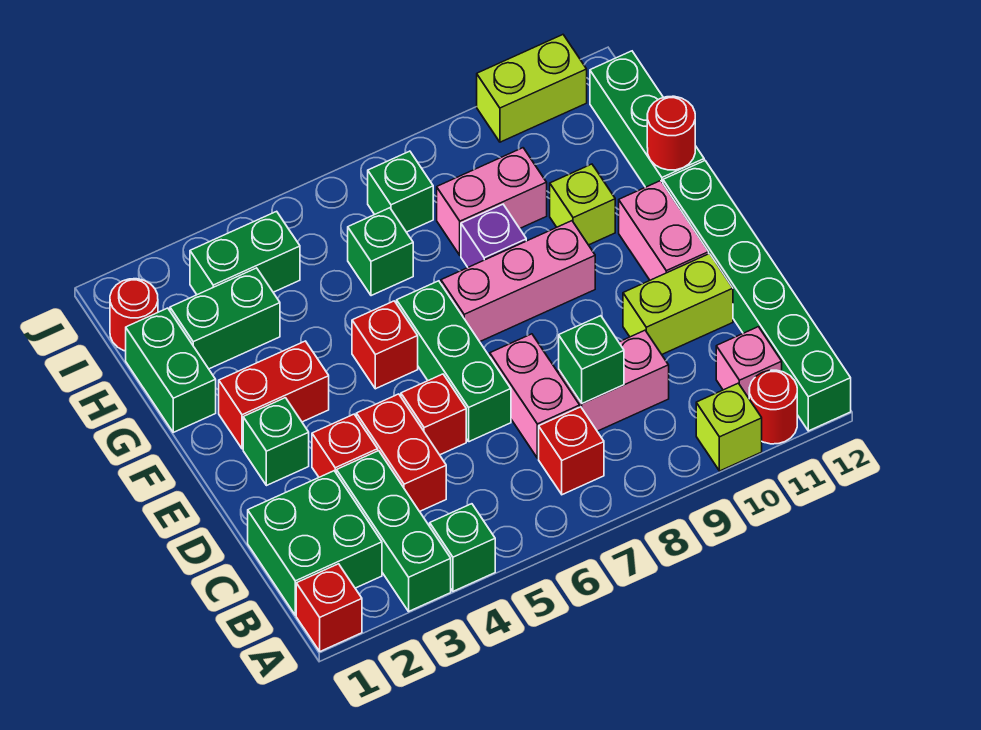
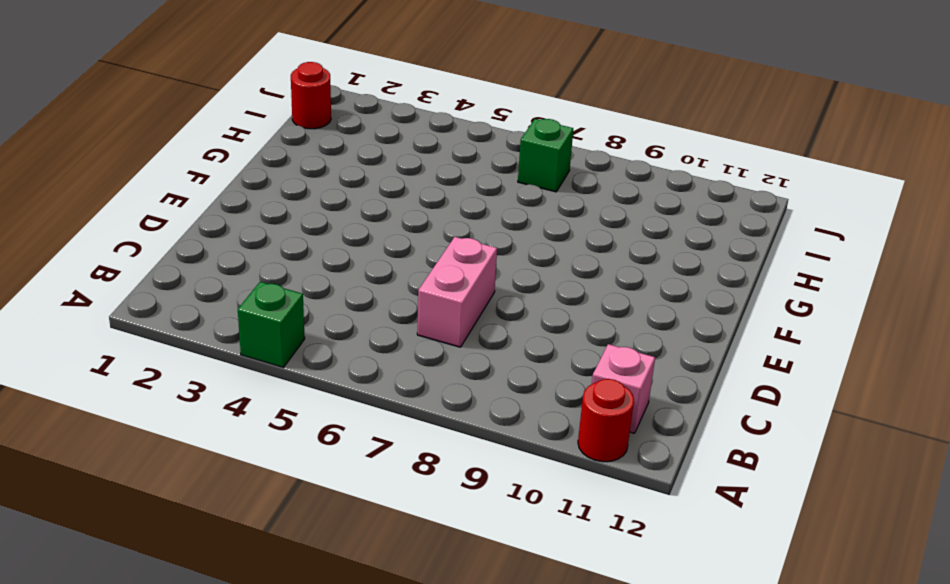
none -> red 1x1 brick [296,564,362,651]
none -> green 1x3 brick [336,451,451,611]
none -> lime 1x1 brick [696,383,762,471]
none -> green 1x6 brick [663,161,851,431]

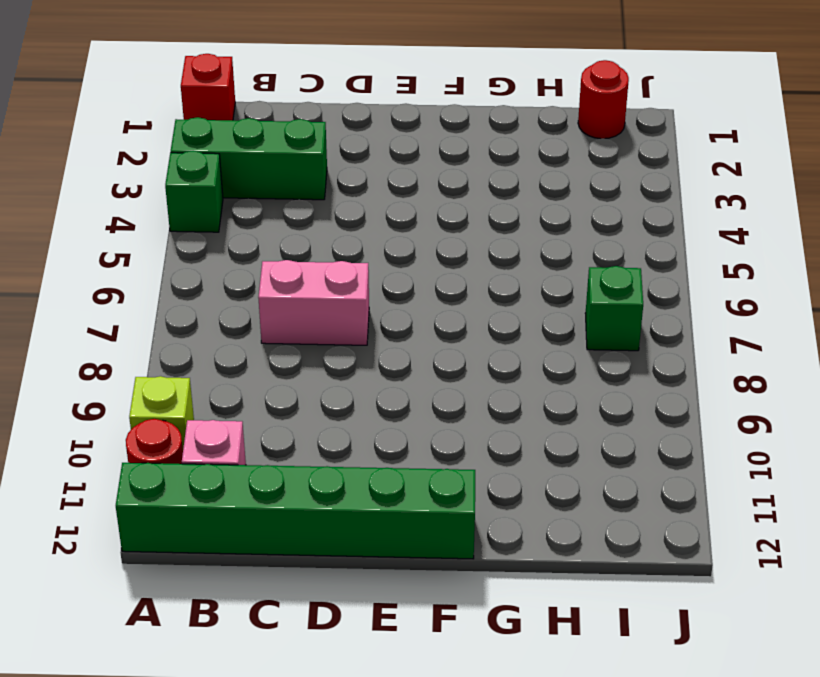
none -> green 2x2 brick [248,471,382,615]
none -> red 1x1 brick [539,407,604,495]
none -> red 1x2 brick [356,394,446,511]
none -> pink 1x2 brick [559,330,669,431]

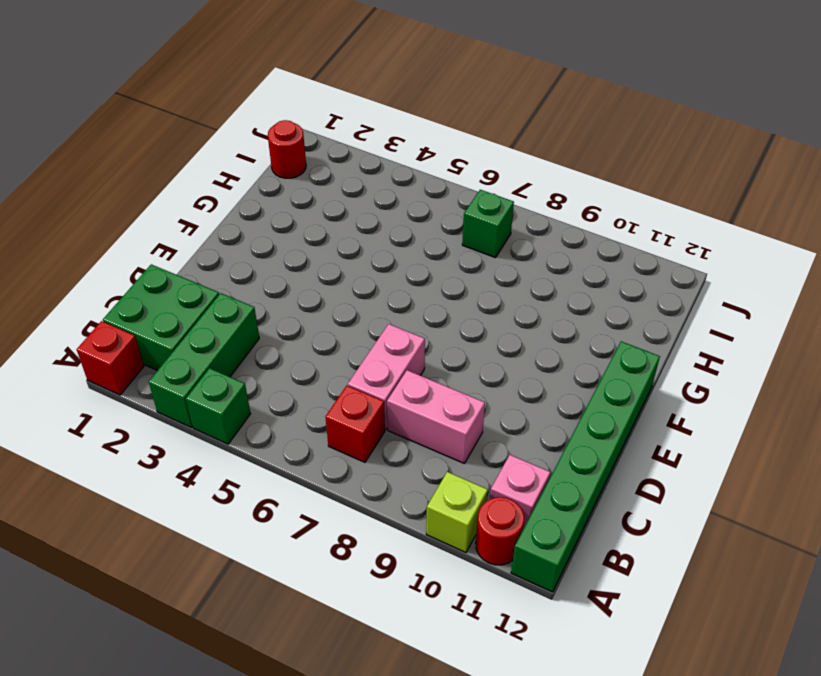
none -> red 1x2 brick [356,394,446,511]
none -> red 1x1 brick [312,414,378,477]
none -> red 1x1 brick [401,374,466,455]
none -> green 1x3 brick [397,281,511,442]

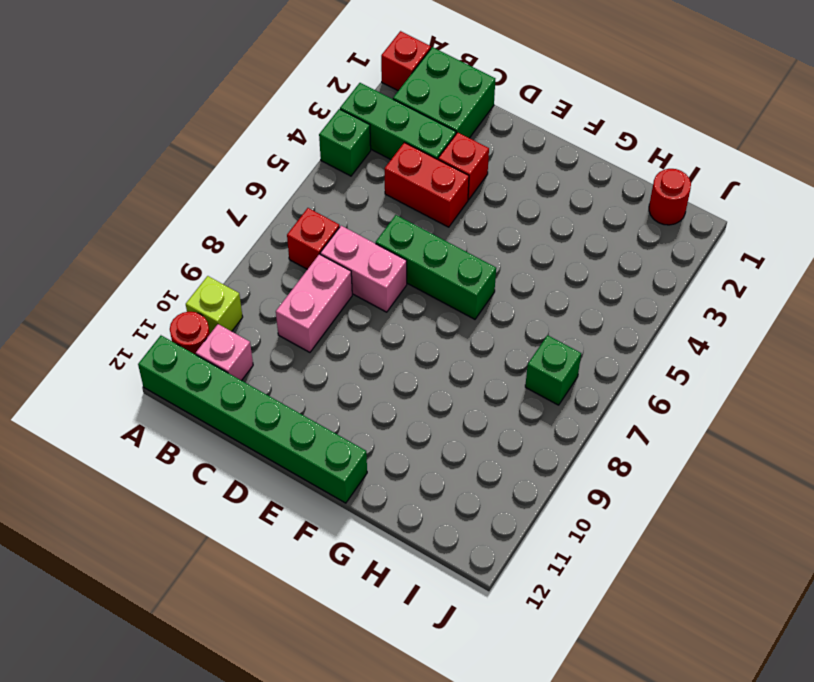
none -> red 1x1 brick [401,374,466,455]
none -> lime 1x2 brick [623,254,733,354]
none -> green 1x1 brick [243,398,309,486]
none -> pink 1x2 brick [619,181,709,280]

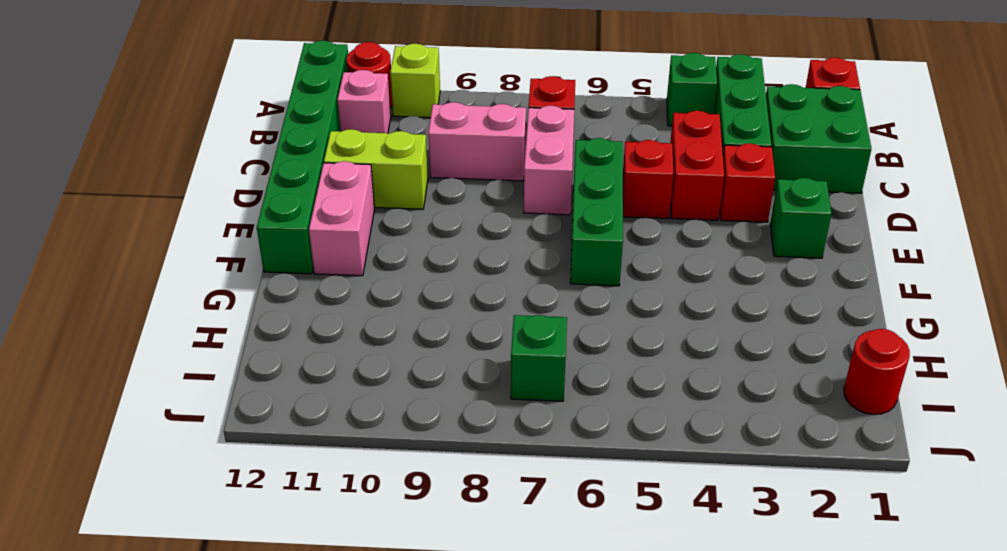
none -> red 1x2 brick [219,341,329,449]
none -> red 1x1 brick [352,301,418,389]
none -> pink 1x3 brick [441,221,595,342]
none -> green 1x2 brick [126,308,216,432]

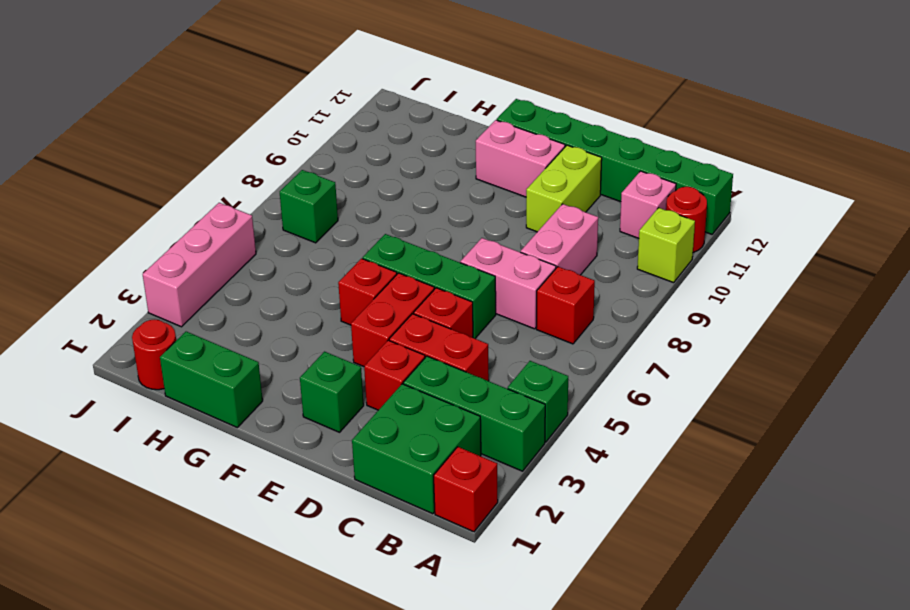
red 1x2 brick [351,273,434,367] -> red 1x2 brick moved to [219,341,329,449]
pink 1x3 brick [143,203,256,327] -> pink 1x3 brick moved to [441,221,595,342]
none -> purple 1x1 brick [461,204,526,267]
none -> lime 1x1 brick [550,164,615,245]
none -> green 1x3 brick [590,51,704,187]
none -> green 1x2 brick [170,268,280,369]

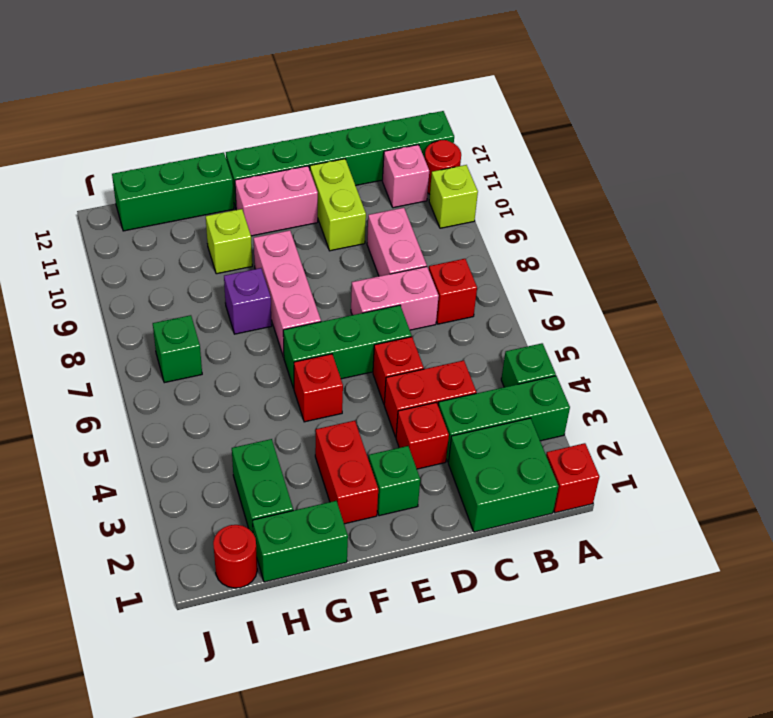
none -> green 1x1 brick [348,208,413,296]
none -> pink 1x2 brick [437,148,547,255]
none -> green 1x2 brick [190,211,300,295]
none -> lime 1x2 brick [477,35,587,142]

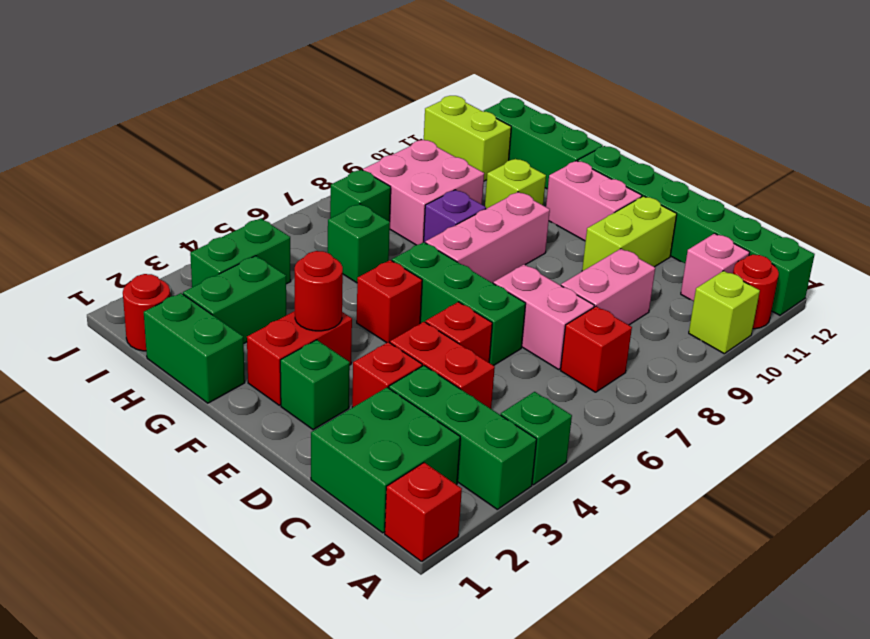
red 1x1 round brick [295,251,343,331] -> red 1x1 round brick moved to [647,96,695,170]
pink 2x2 brick [363,140,484,245] -> pink 1x2 brick [437,148,547,255]
lime 1x2 brick [424,96,511,181] -> lime 1x2 brick turned to [477,35,587,142]
none -> green 1x1 brick [559,316,624,404]

